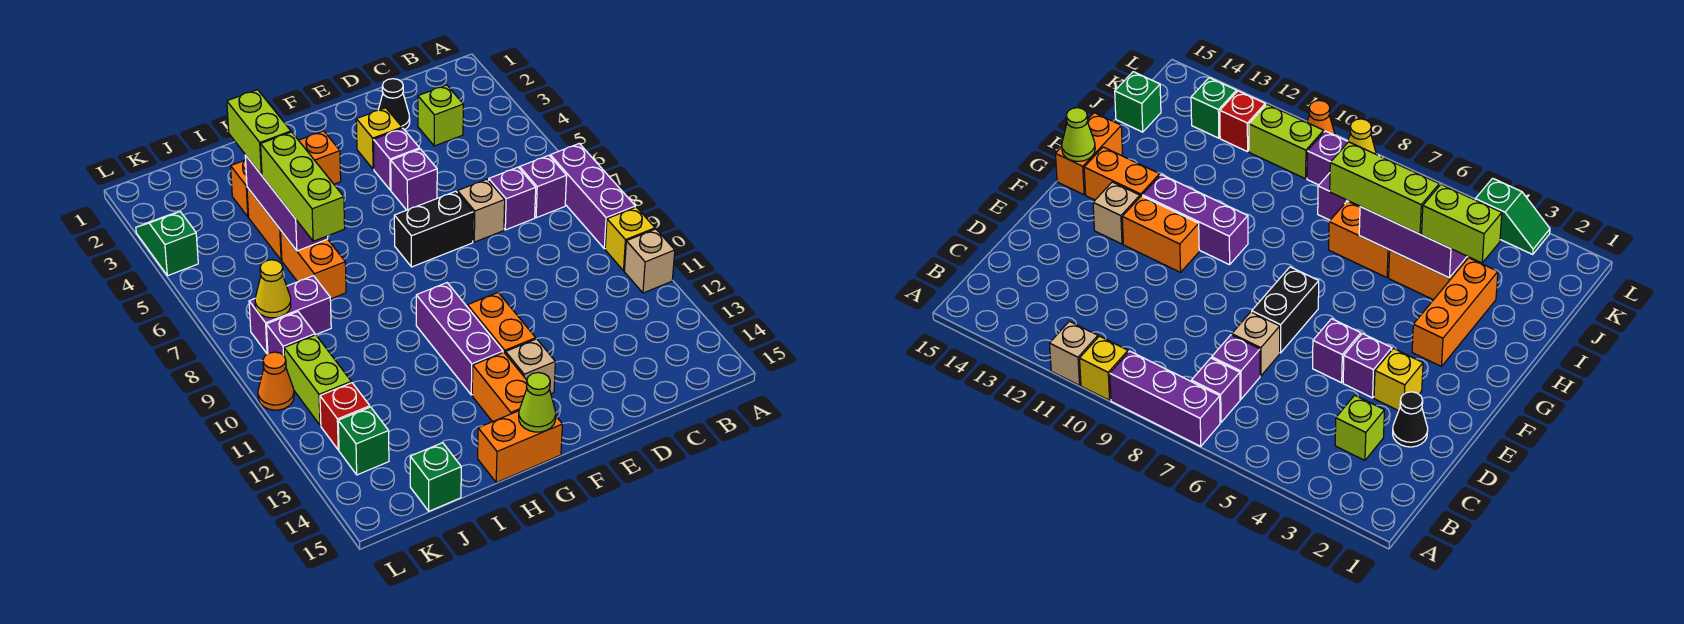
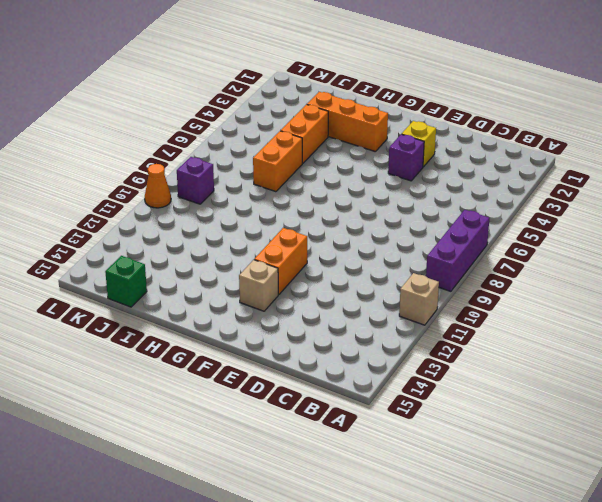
none -> yellow 1x1 brick [605,207,655,271]
none -> purple 1x1 brick [520,155,567,218]
none -> lime 1x1 brick [418,85,463,146]
none -> purple 1x1 brick [489,167,536,230]

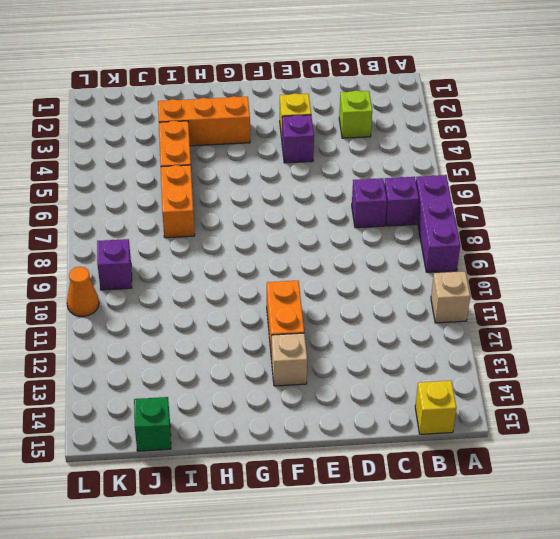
yellow 1x1 brick [415,381,456,434] -> yellow 1x1 brick moved to [605,207,655,271]
none -> black 1x1 cone [378,79,410,130]
none -> tan 1x1 brick [457,179,505,242]
none -> purple 1x1 brick [391,149,437,210]
none -> black 1x2 brick [394,191,473,267]

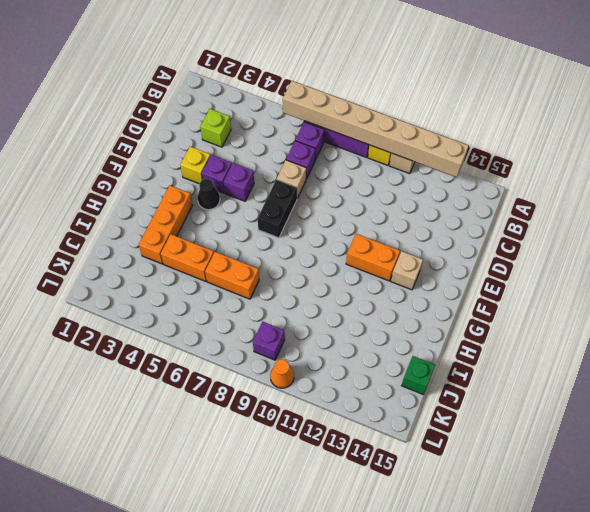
tan 1x8 brick [283,81,468,177] -> none
black 1x1 cone [197,179,220,210] -> black 1x1 cone moved to [378,79,410,130]
none -> purple 1x3 brick [416,283,503,395]
none -> orange 1x2 brick [472,352,527,422]
none -> orange 1x2 brick [478,411,562,482]
none -> purple 1x2 brick [249,276,331,354]

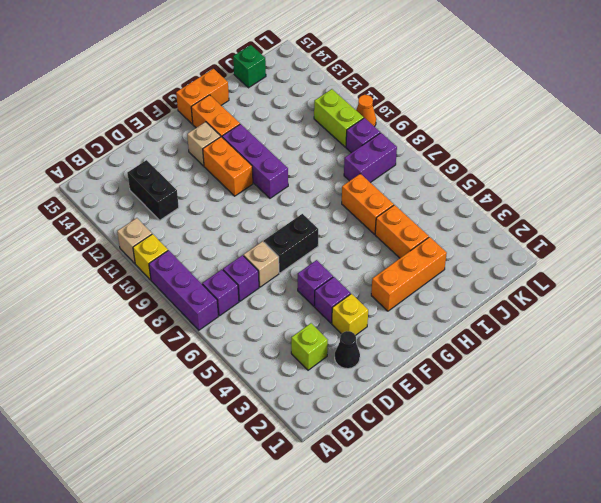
black 1x2 brick [127,160,179,220] -> none
none -> red 1x1 brick [320,383,370,450]
none -> green 1x1 brick [338,407,389,475]
none -> green 1x2 slope [136,212,198,276]
none -> lime 1x1 cone [519,373,556,432]

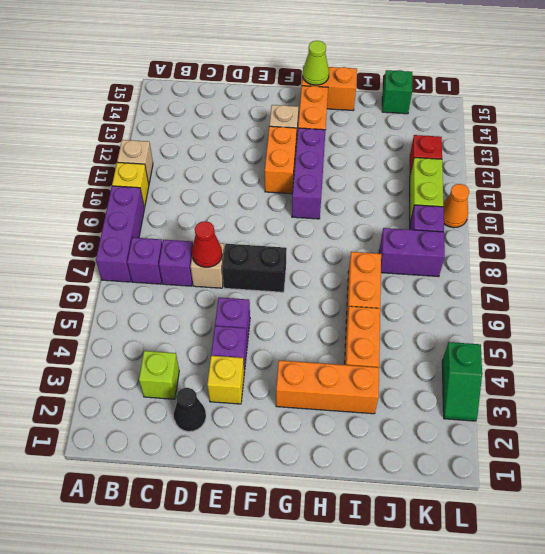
red 1x1 cone [192,221,222,267] -> none
none -> green 1x1 brick [338,407,389,475]
none -> purple 1x3 brick [245,155,328,251]
none -> yellow 1x1 cone [255,260,291,318]
none -> lime 1x2 brick [227,90,291,175]

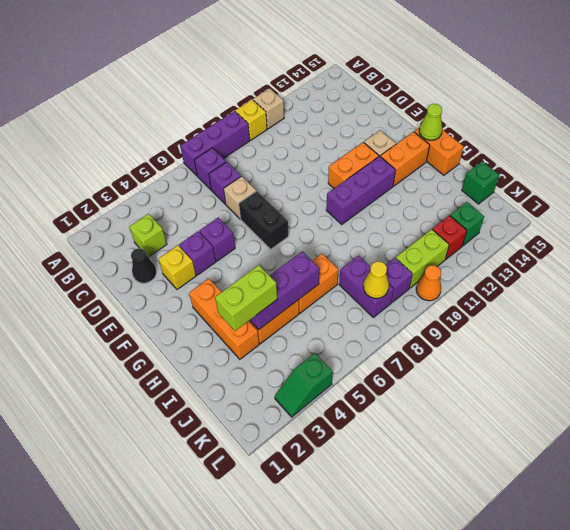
none -> lime 1x3 brick [261,132,345,241]

